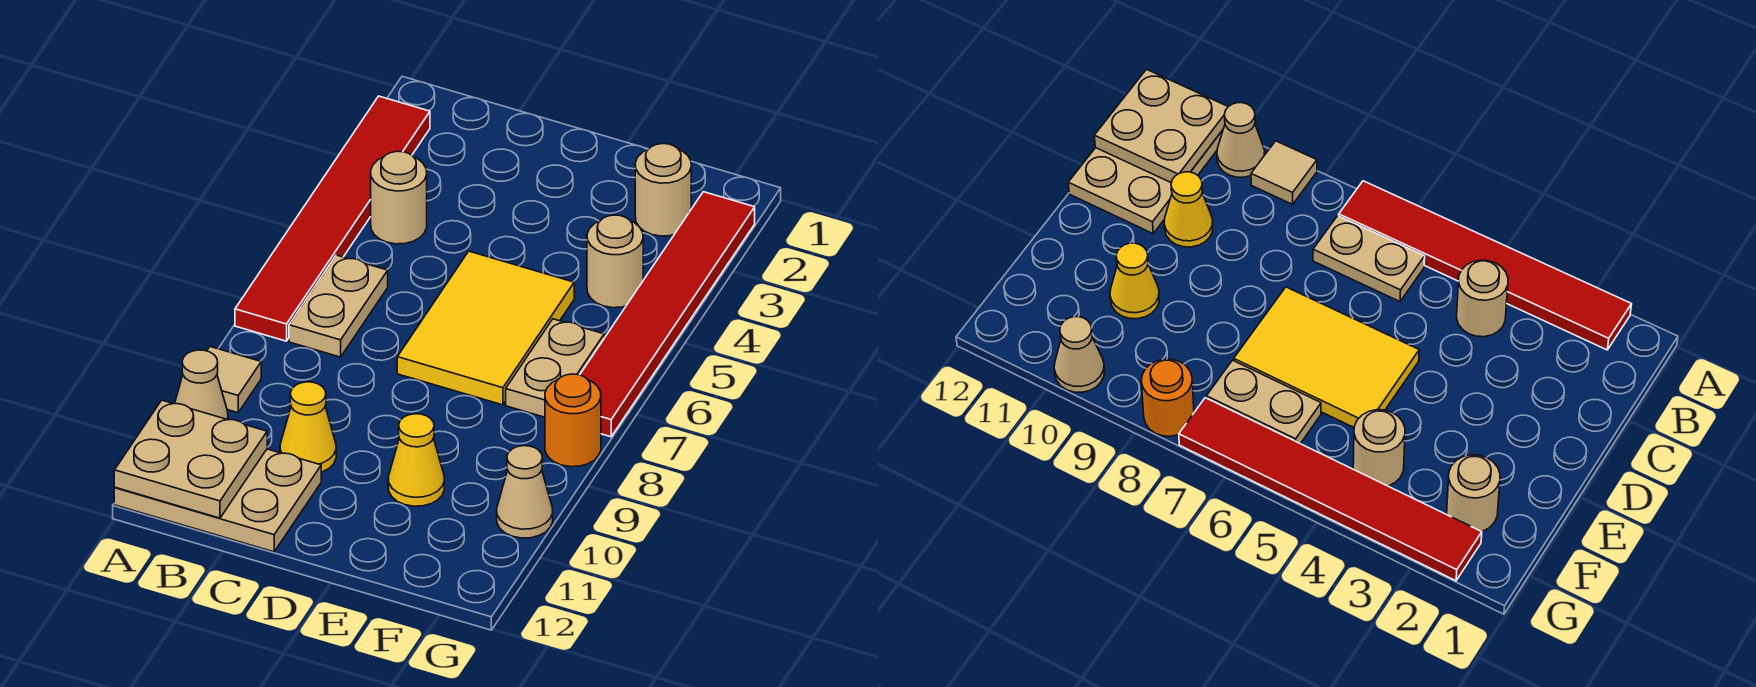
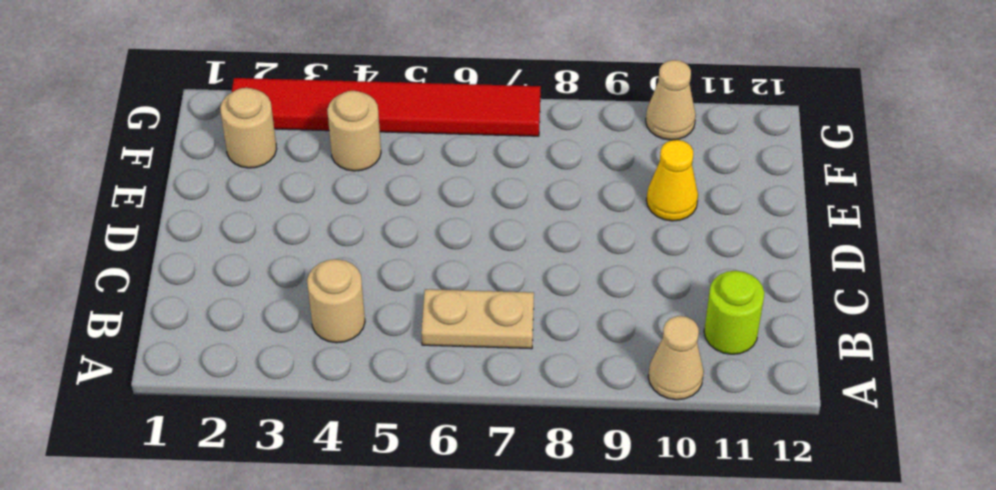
lime 1x1 round brick [704,271,764,354] -> tan 2x3 plate [114,449,321,552]
none -> red 1x6 tile [235,96,430,341]
none -> tan 1x1 tile [207,347,261,413]
none -> yellow 1x1 cone [280,382,336,472]

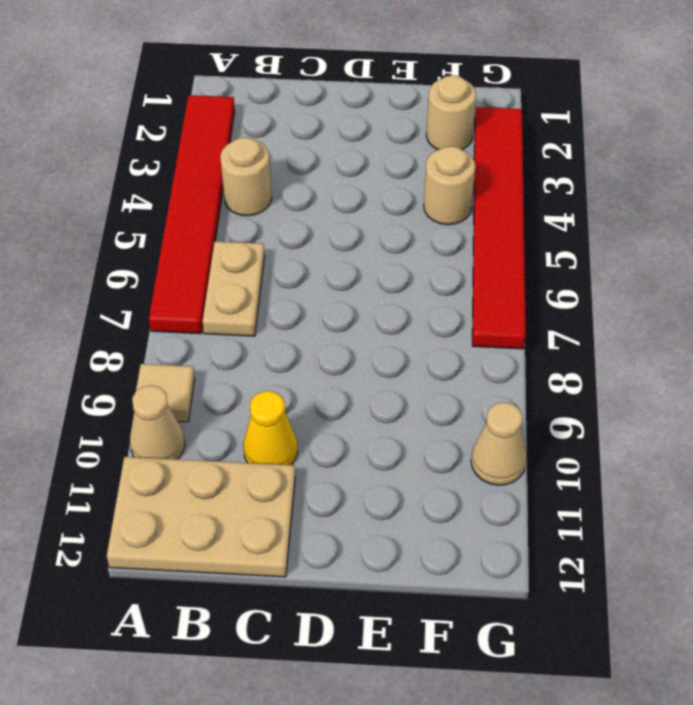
none -> yellow 2x3 tile [397,251,574,405]
none -> yellow 1x1 cone [388,414,444,506]
none -> tan 1x2 plate [506,319,604,417]

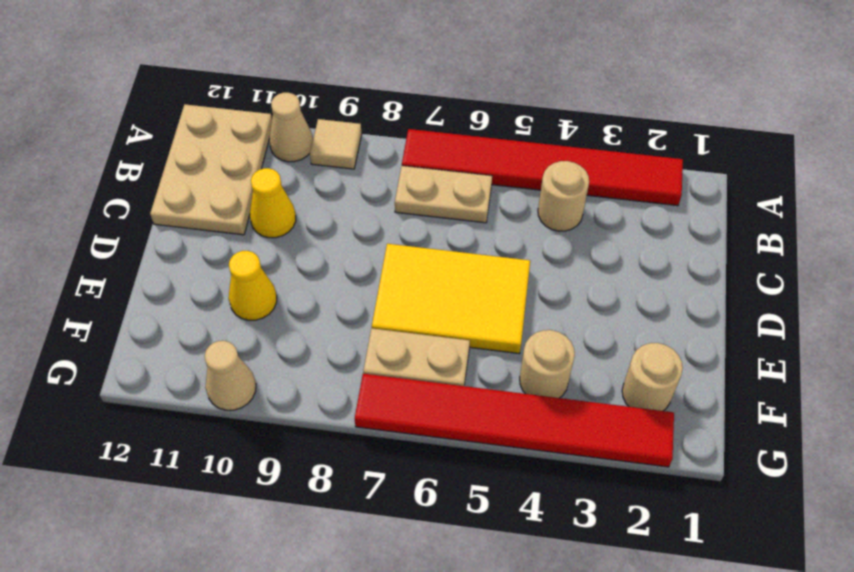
none -> orange 1x1 round brick [545,374,601,467]
none -> tan 2x2 plate [114,400,267,518]

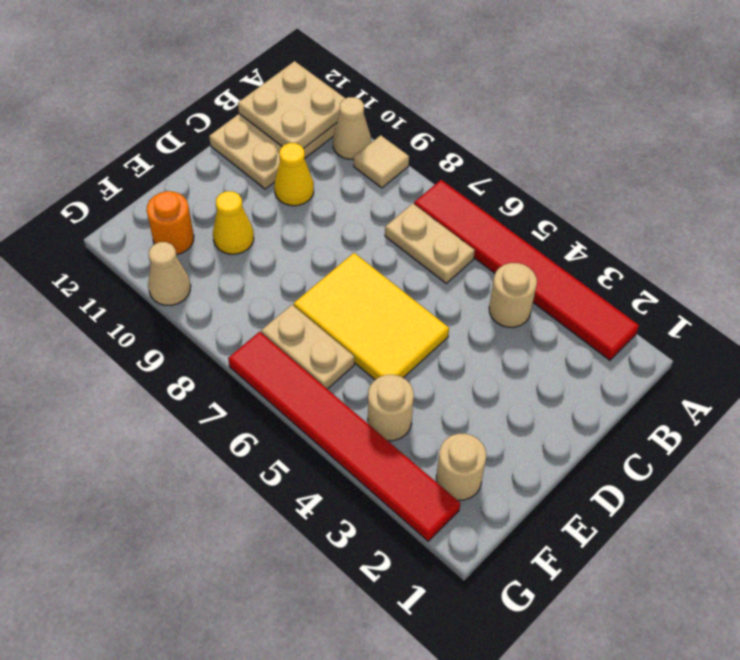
orange 1x1 round brick [147,191,194,255] -> orange 1x1 round brick moved to [545,374,601,467]

